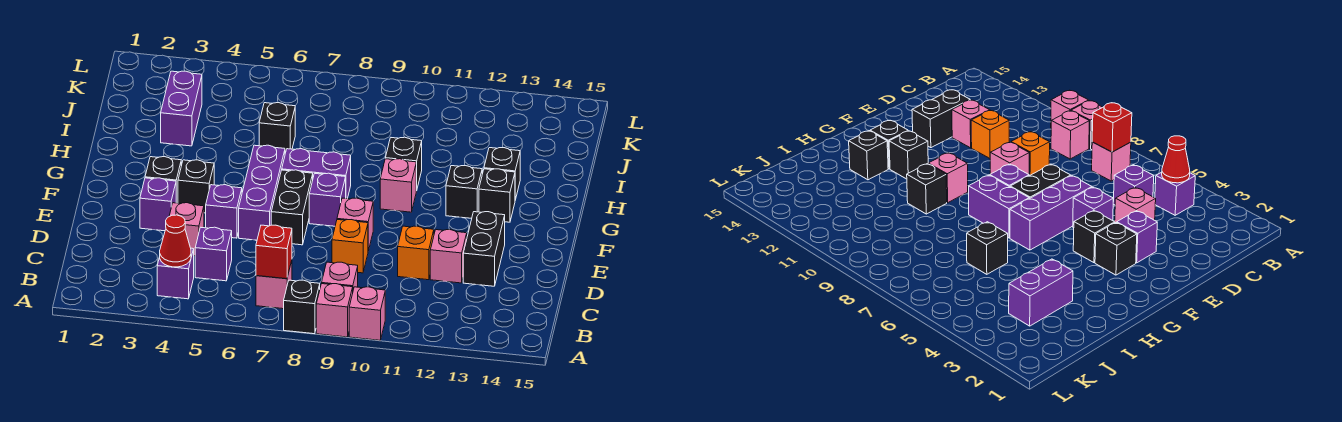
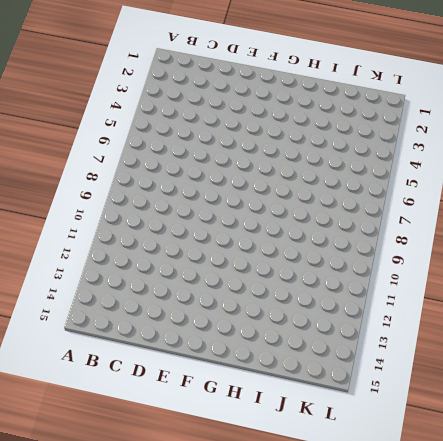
none -> black 1x1 brick [284,280,320,334]
none -> pink 1x1 brick [316,284,353,337]
none -> pink 1x1 brick [349,287,385,340]
none -> purple 1x1 brick [157,248,194,299]

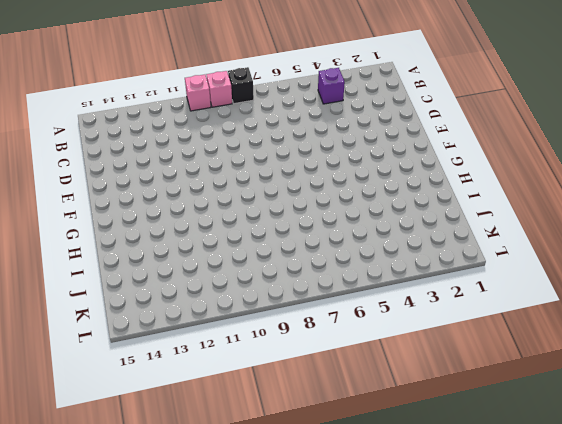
none -> pink 1x1 brick [256,261,292,309]
none -> pink 1x1 brick [322,262,358,290]
none -> purple 1x1 brick [195,227,232,281]
none -> pink 1x1 brick [169,203,204,256]

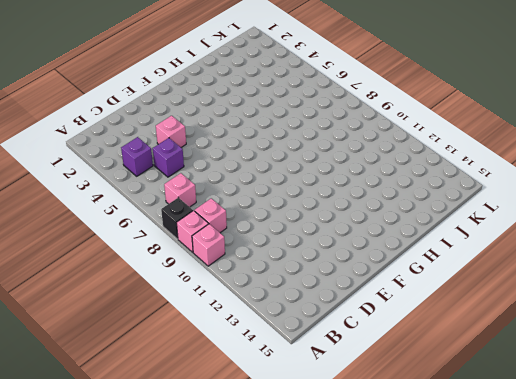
none -> orange 1x1 brick [332,220,368,273]
none -> orange 1x1 brick [398,226,434,280]
none -> pink 1x1 brick [430,230,467,283]
none -> black 1x2 brick [463,212,505,286]

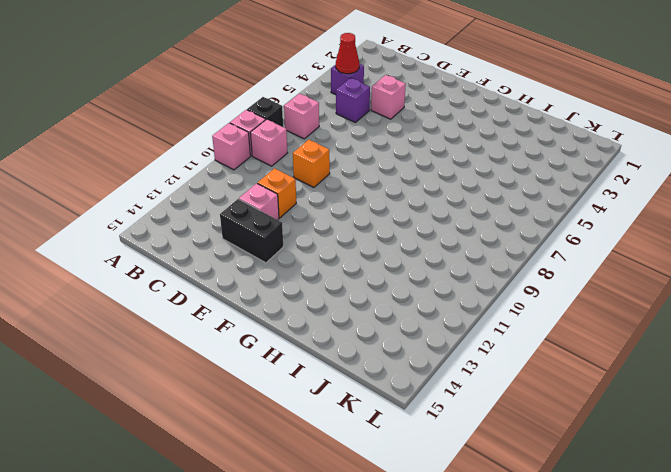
none -> purple 1x1 brick [140,178,176,231]
none -> purple 1x1 brick [206,185,242,238]
none -> purple 1x3 brick [239,145,285,240]
none -> black 1x2 brick [271,170,313,245]

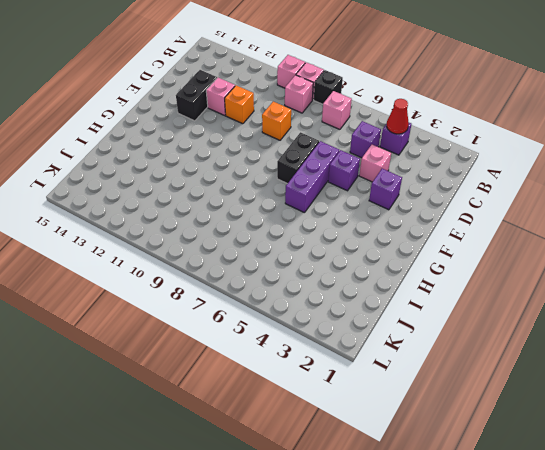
none -> pink 1x1 brick [337,198,373,251]
none -> black 1x1 brick [145,157,181,203]
none -> black 1x1 brick [178,160,214,213]
none -> purple 1x1 brick [309,173,346,226]

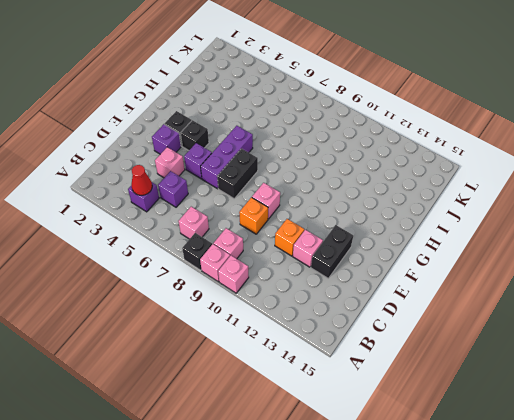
none -> purple 1x1 brick [309,173,346,226]
none -> purple 1x2 brick [282,149,351,199]
none -> pink 1x1 brick [380,159,416,212]
none -> black 1x1 brick [446,166,482,218]

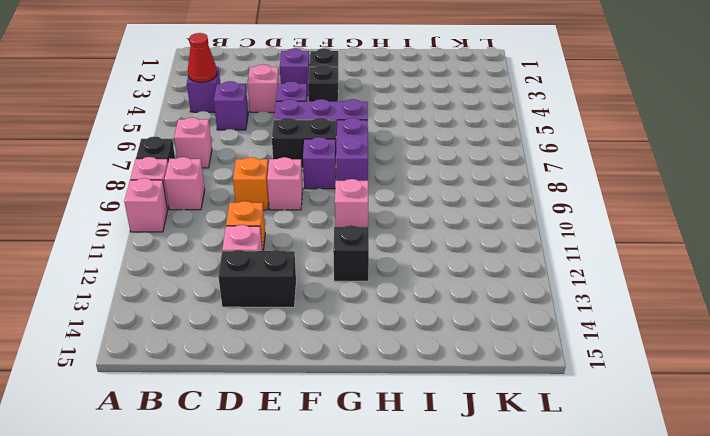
none -> black 1x1 brick [479,169,515,222]
none -> black 1x1 brick [385,137,422,191]
none -> black 1x1 brick [484,148,520,200]
none -> purple 1x2 brick [161,71,202,146]

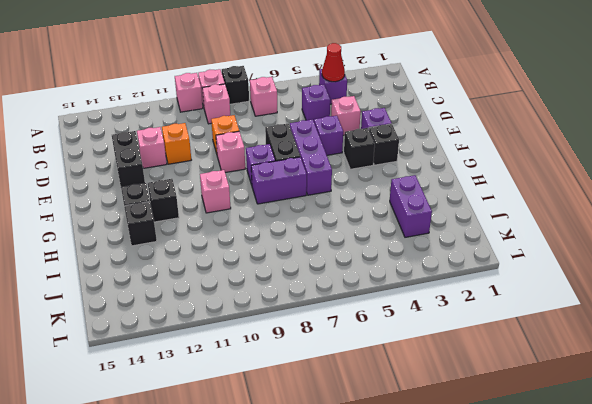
none -> black 1x1 brick [385,137,422,191]
none -> black 1x1 brick [259,103,295,153]
none -> red 1x1 brick [256,225,292,279]

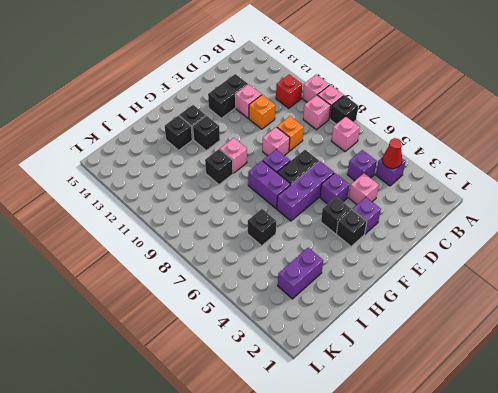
red 1x1 brick [276,75,302,108] -> red 1x1 brick moved to [256,225,292,279]

